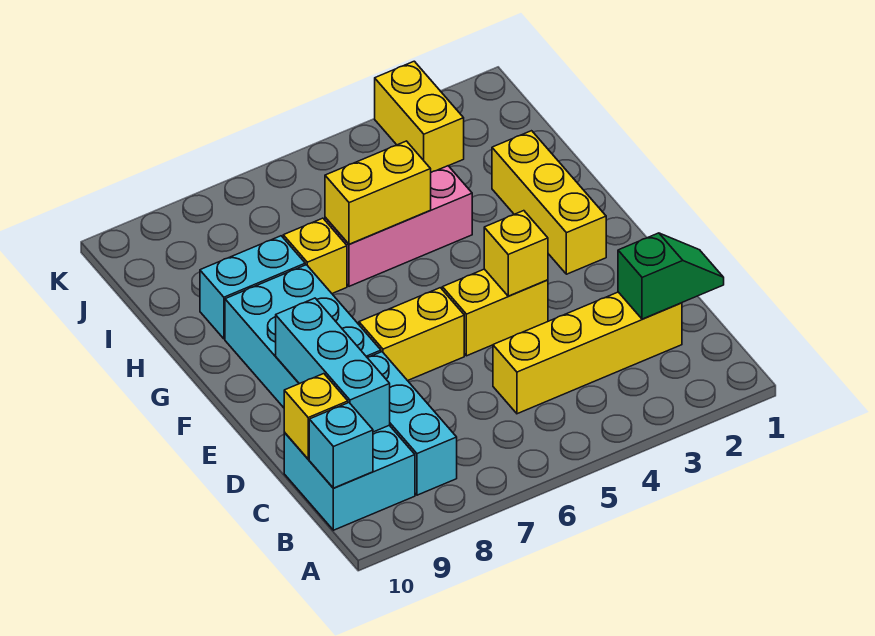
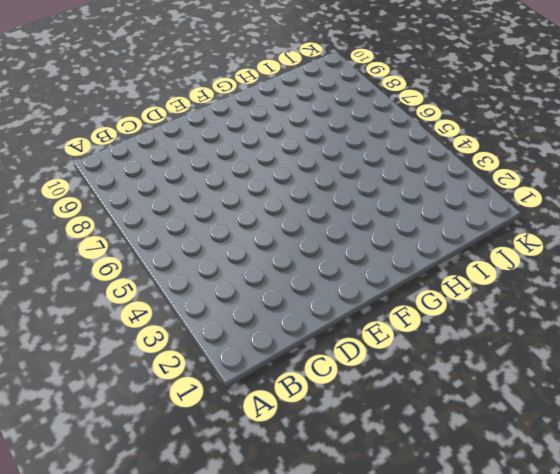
none -> cyan 1x3 brick [367,352,457,495]
none -> cyan 2x2 brick [284,425,415,530]
none -> yellow 1x4 brick [493,292,682,414]

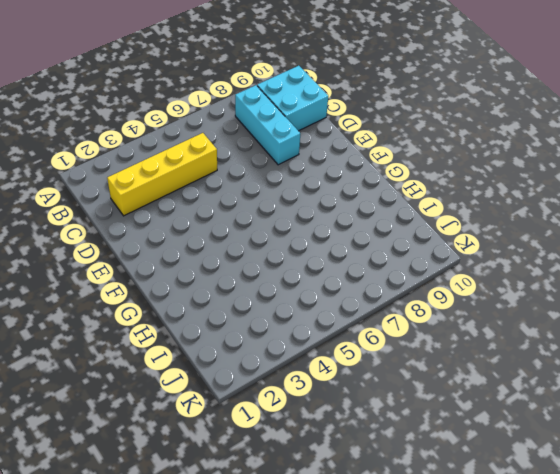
none -> yellow 1x2 brick [442,269,548,356]
none -> yellow 1x2 brick [359,288,464,381]
none -> cyan 2x3 brick [225,265,381,408]

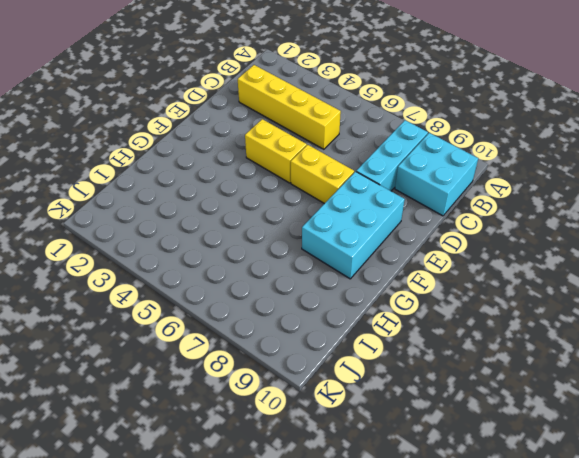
none -> yellow 1x3 brick [492,131,606,274]
none -> pink 1x3 brick [325,166,472,286]
none -> yellow 1x1 brick [283,218,347,294]

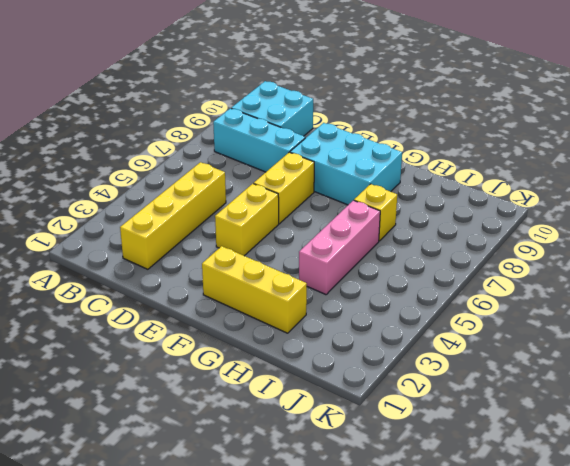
none -> cyan 1x2 brick [200,236,305,339]
none -> yellow 1x2 brick [375,61,464,172]
none -> cyan 1x1 brick [309,403,373,488]

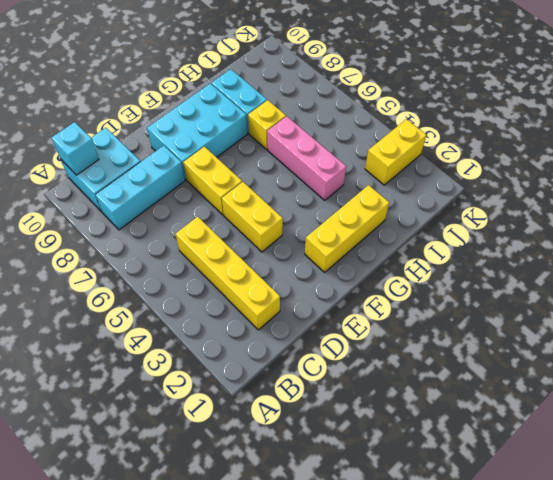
none -> green 1x2 slope [618,233,724,319]
none -> cyan 1x3 brick [276,298,390,432]
none -> yellow 1x1 brick [284,374,348,459]

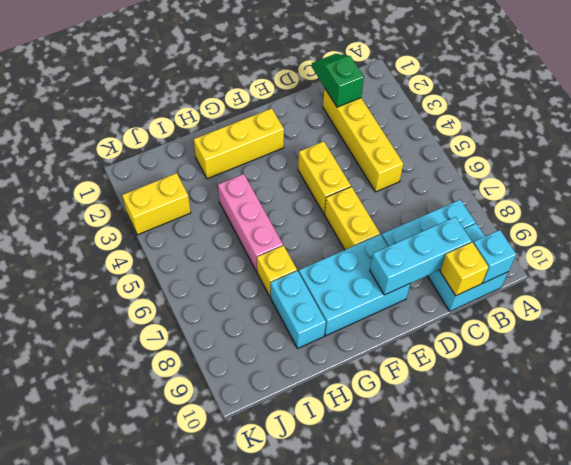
none -> yellow 1x1 brick [484,211,548,296]
none -> yellow 1x2 brick [325,141,431,244]

